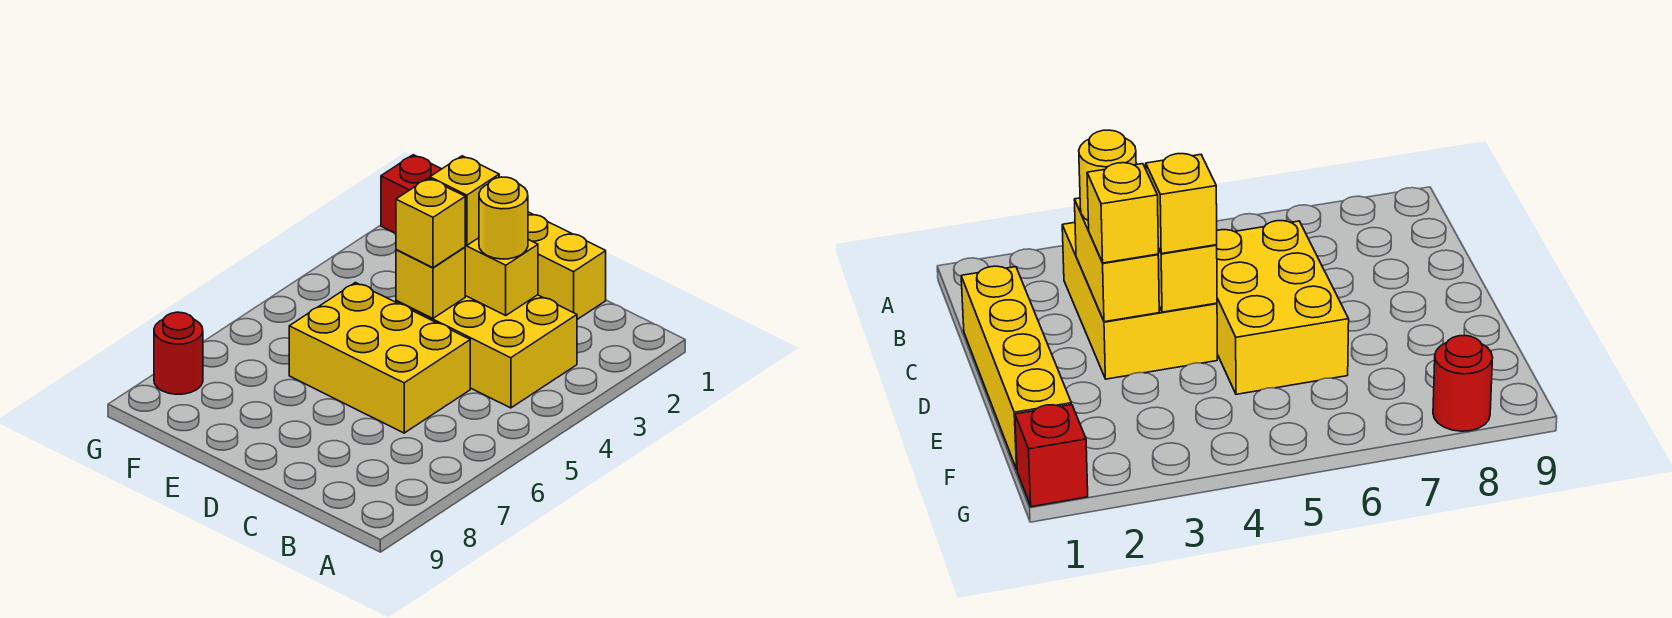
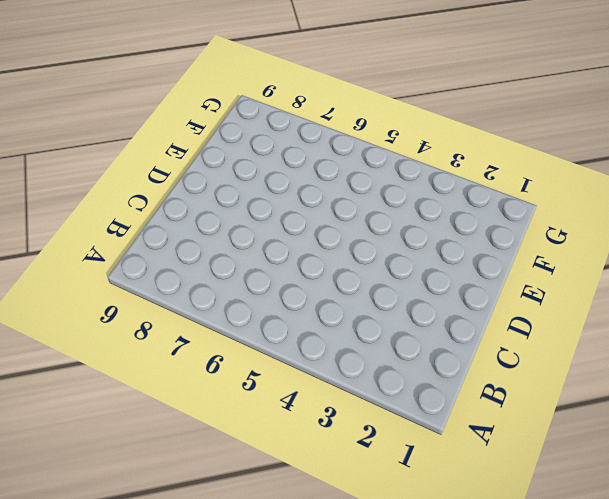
none -> yellow 2x3 brick [396,295,577,408]
none -> yellow 1x4 brick [528,212,606,319]

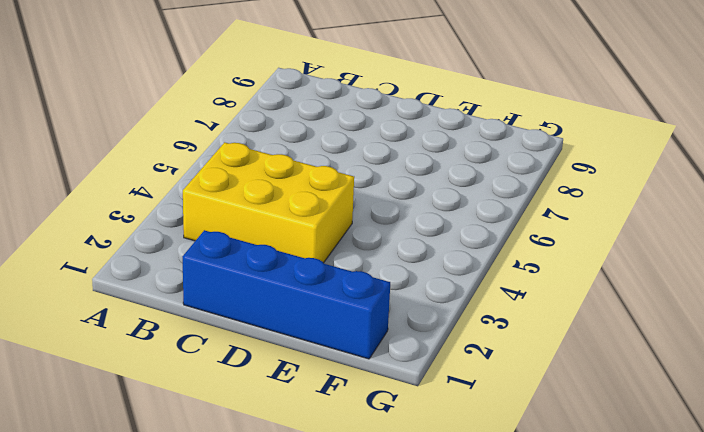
blue 1x4 brick [183,230,390,359] -> yellow 1x4 brick [528,212,606,319]
none -> yellow 2x3 brick [289,283,470,433]
none -> red 1x1 brick [381,155,441,233]

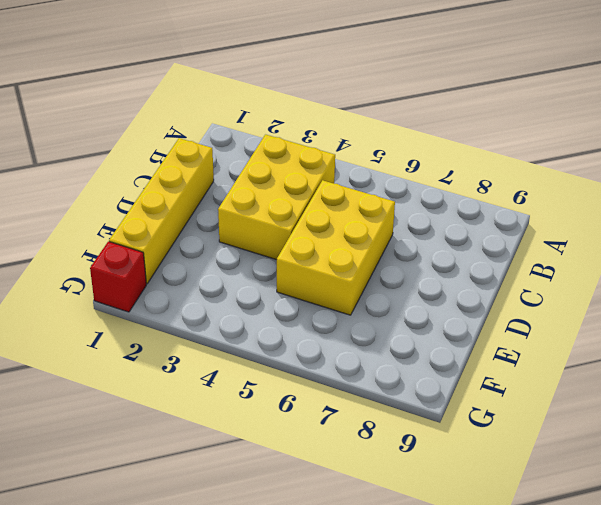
none -> red 1x1 round brick [154,312,203,394]
none -> yellow 1x2 brick [465,238,538,315]

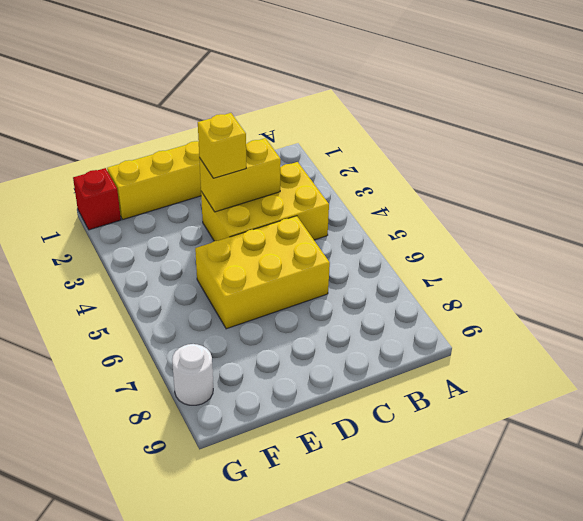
white 1x1 round brick [172,344,213,405] -> red 1x1 round brick [154,312,203,394]
none -> yellow 1x1 brick [396,247,465,318]
none -> yellow 1x1 round brick [479,177,528,259]

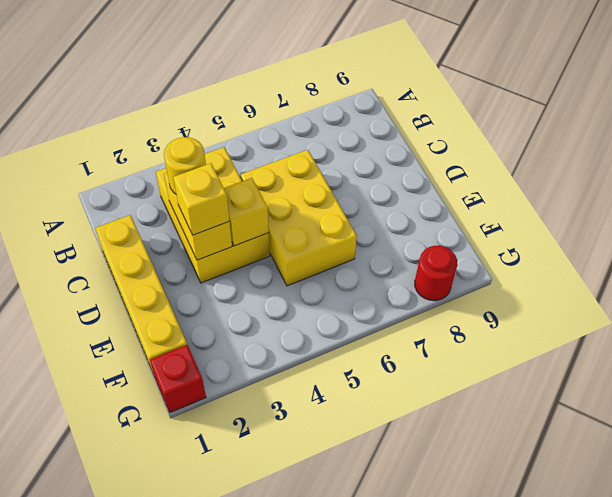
none -> yellow 1x1 brick [396,178,465,268]

